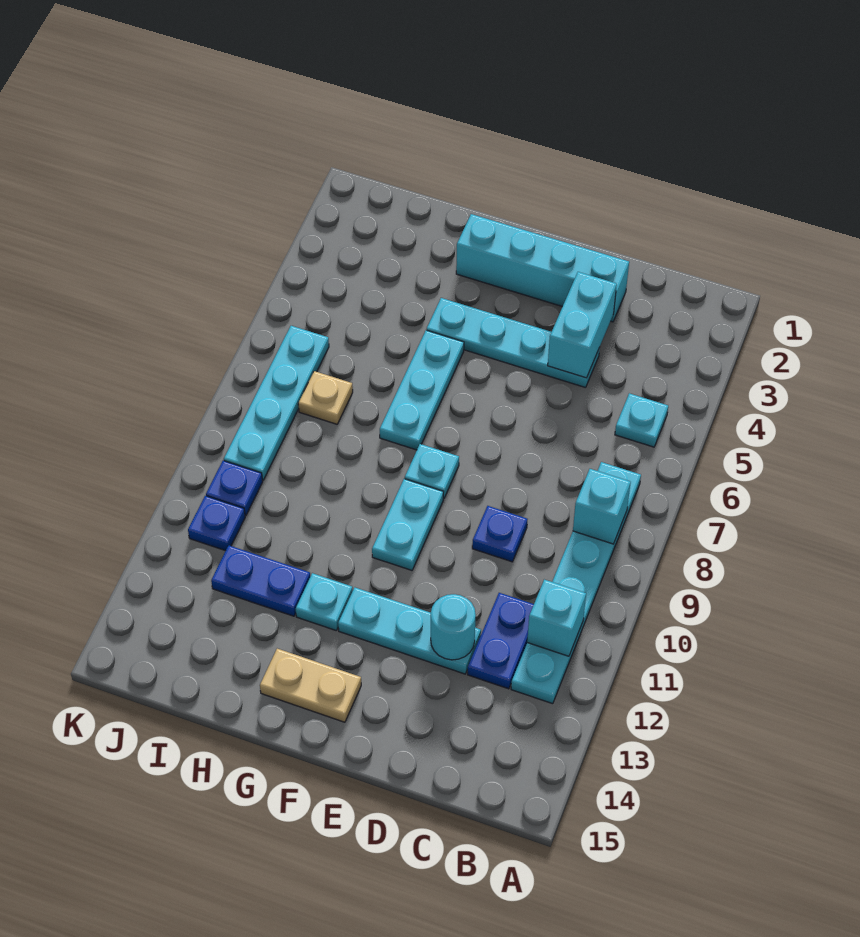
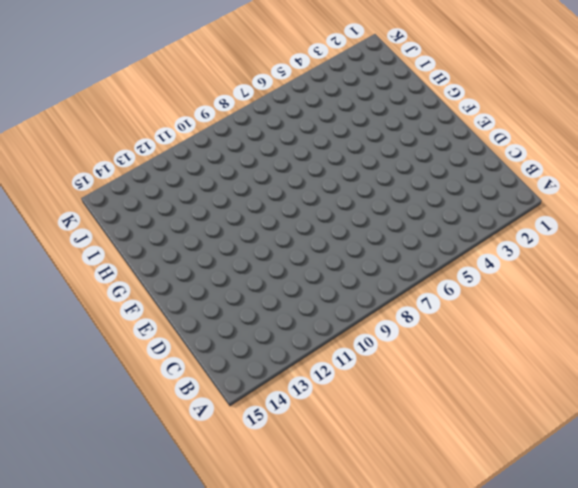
none -> cyan 1x1 plate [615,393,668,447]
none -> cyan 1x6 plate [511,462,641,704]
none -> blue 1x2 plate [468,593,534,689]

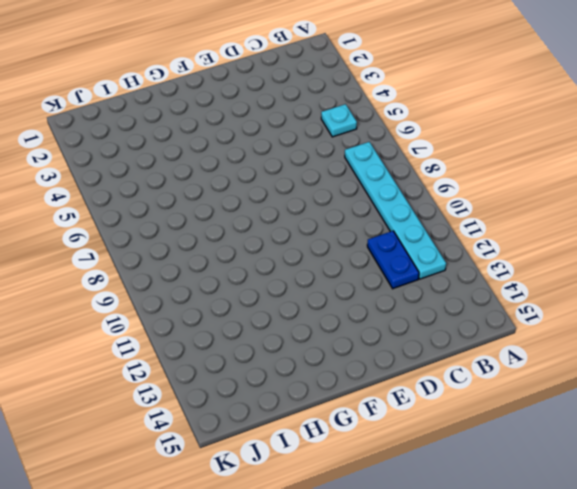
none -> cyan 1x4 brick [456,214,629,322]
none -> cyan 1x4 plate [427,298,600,388]
none -> blue 1x1 plate [472,506,527,562]

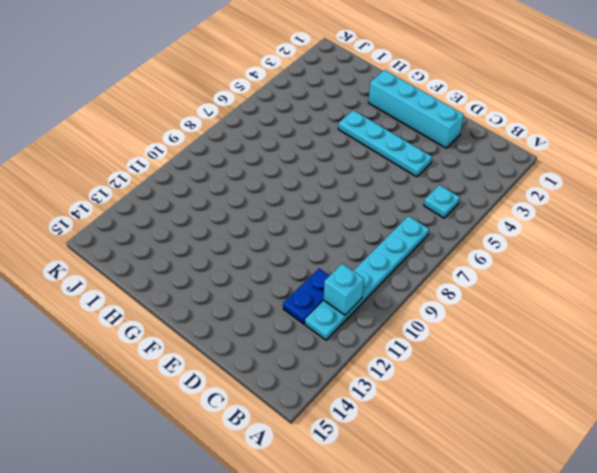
none -> blue 1x1 plate [472,506,527,562]
none -> cyan 1x3 plate [338,587,481,674]
none -> cyan 1x1 plate [405,444,459,499]

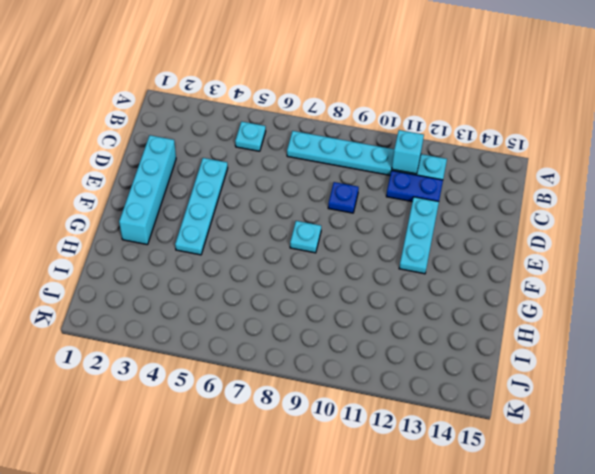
none -> cyan 1x2 plate [372,479,443,570]
none -> tan 1x2 plate [260,649,361,722]
none -> cyan 1x3 plate [380,330,464,450]

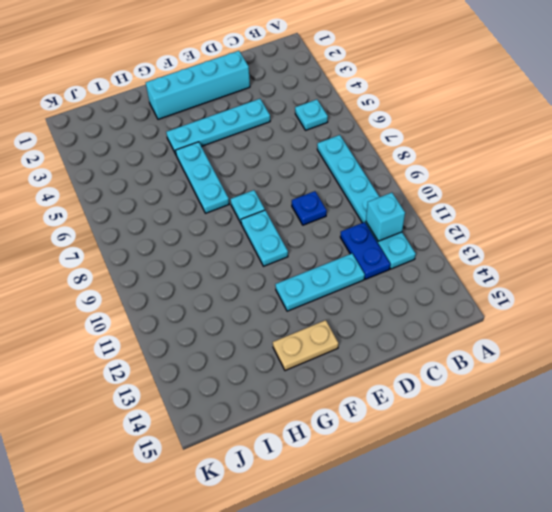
none -> cyan 1x1 plate [296,573,353,631]
none -> blue 1x2 plate [211,545,310,616]
none -> tan 1x1 plate [298,371,353,424]

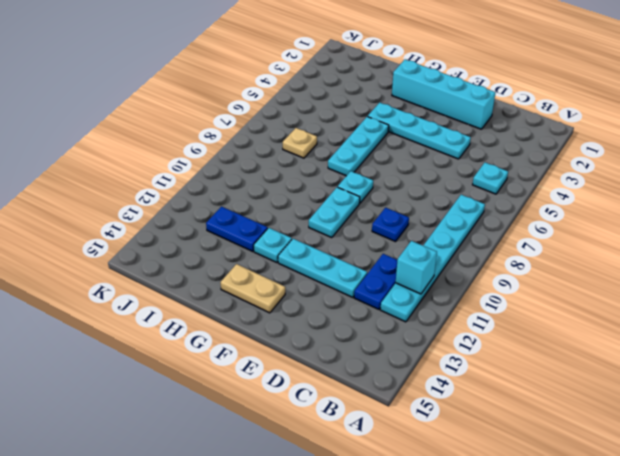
none -> cyan 1x4 plate [224,326,329,480]
none -> blue 1x1 plate [206,461,263,516]
none -> blue 1x1 plate [188,496,245,551]

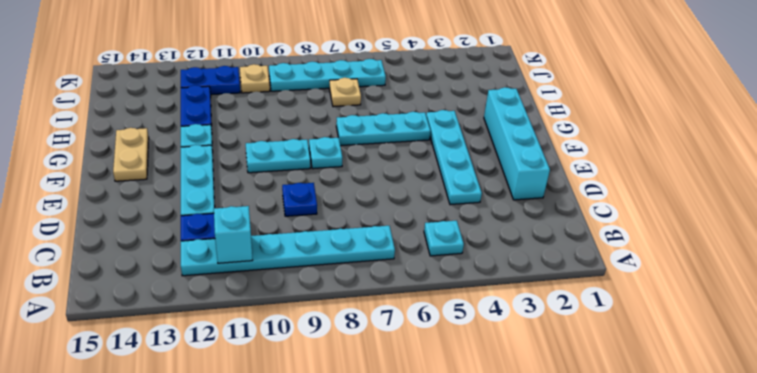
tan 1x1 plate [240,64,270,93] -> blue 1x1 plate [206,461,263,516]
blue 1x2 plate [181,66,240,95] -> blue 1x1 plate [188,496,245,551]
none -> cyan 1x1 brick [573,469,631,544]
none -> cyan 1x2 brick [548,272,617,378]
none -> cyan 1x1 round brick [431,594,476,660]

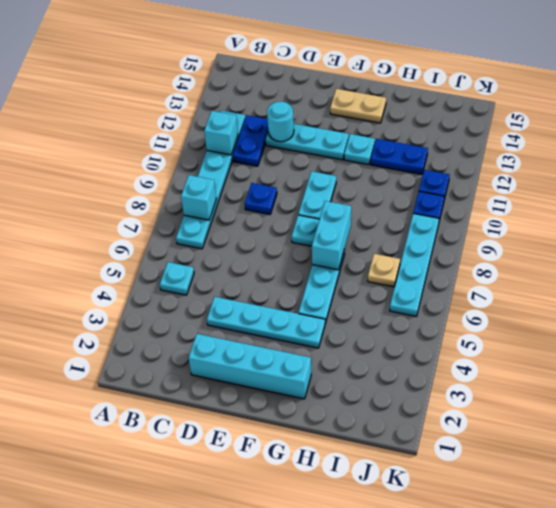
cyan 1x2 brick [312,201,351,270] -> cyan 1x2 brick moved to [548,272,617,378]

